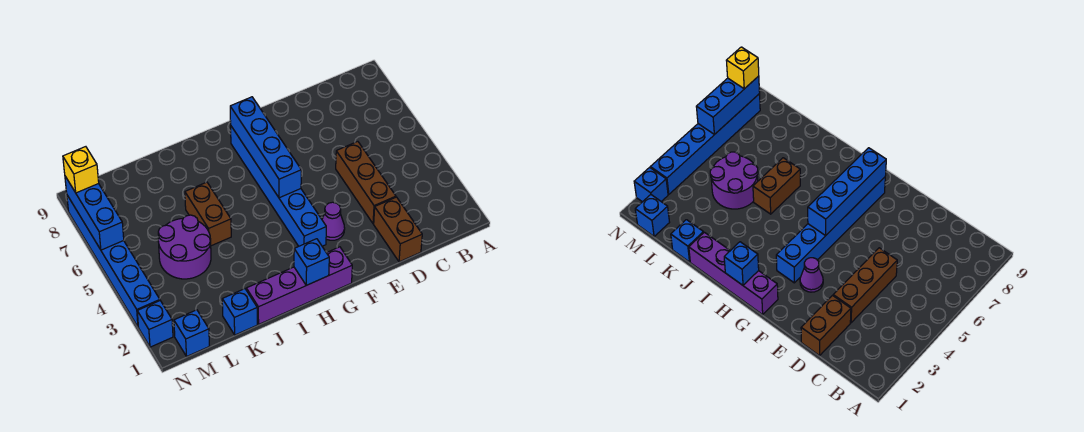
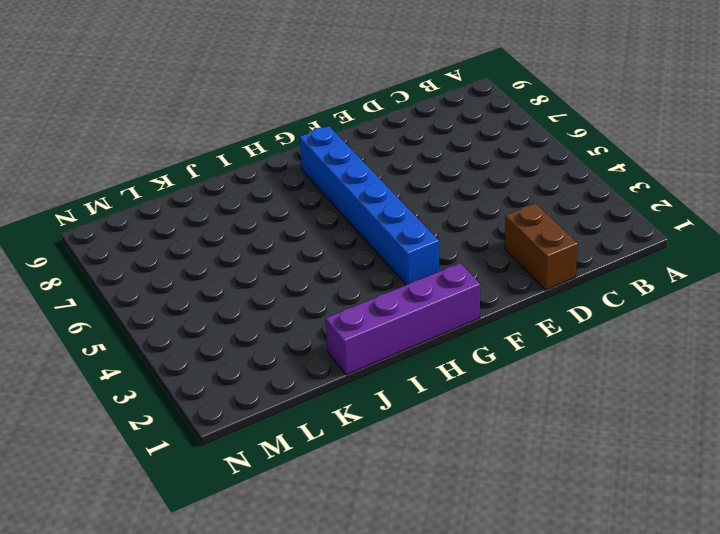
none -> brown 1x3 brick [336,141,396,224]
none -> purple 1x1 cone [322,202,345,240]
none -> brown 1x2 brick [185,182,231,246]

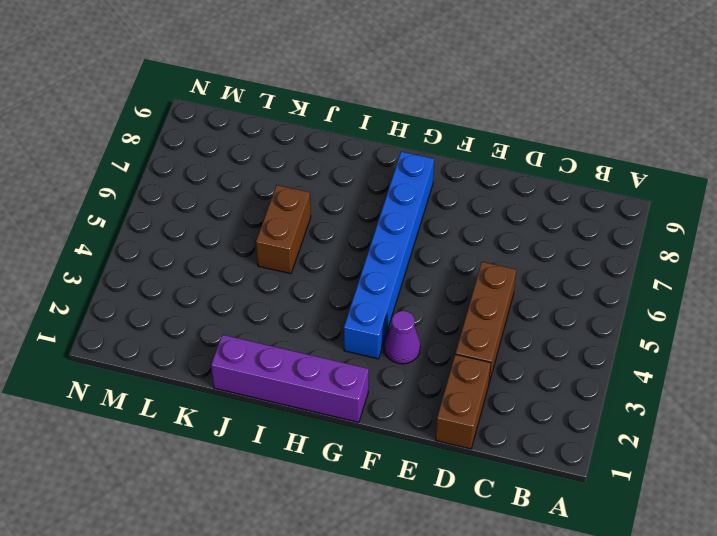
none -> blue 1x1 brick [222,289,257,335]
none -> purple 2x2 round brick [158,215,211,279]
none -> blue 1x1 brick [174,310,209,356]

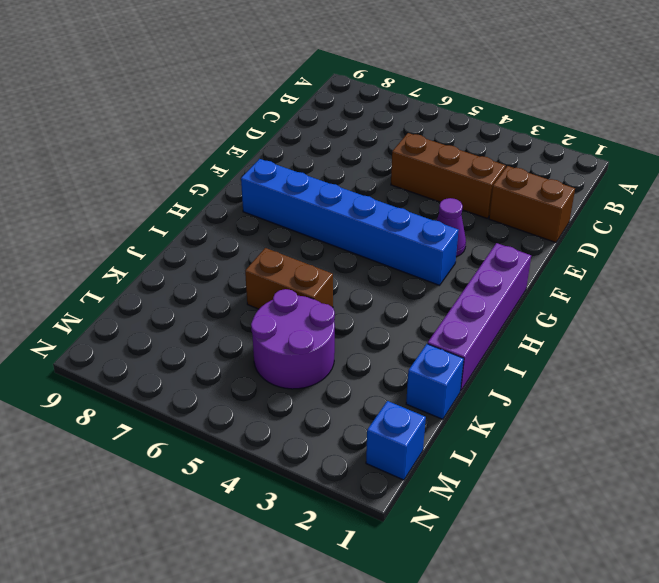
none -> blue 1x1 brick [137,301,173,347]
none -> blue 1x6 brick [67,195,160,327]
none -> blue 1x4 brick [230,97,301,198]

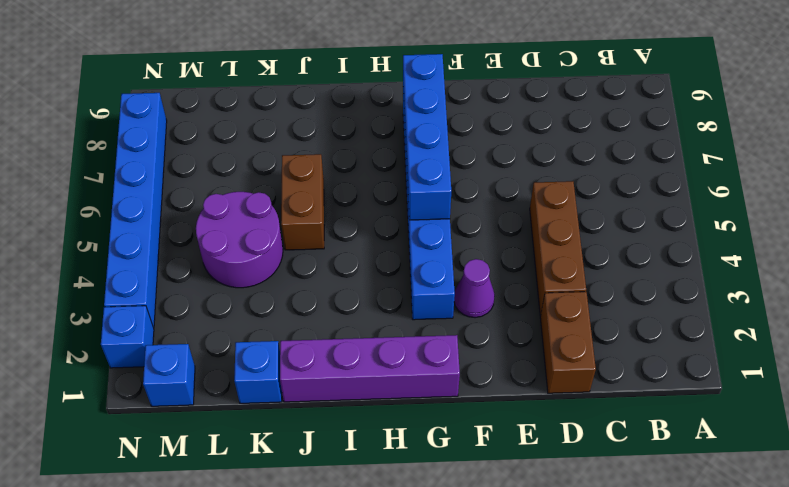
none -> blue 1x1 brick [294,239,329,285]
none -> blue 1x3 brick [65,176,124,250]
none -> yellow 1x1 brick [63,147,99,193]

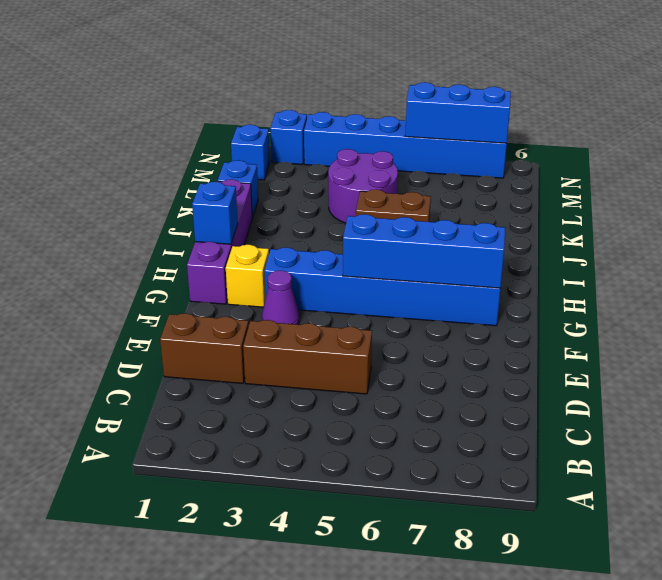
yellow 1x1 brick [226,245,269,307] -> yellow 1x1 brick moved to [63,147,99,193]

